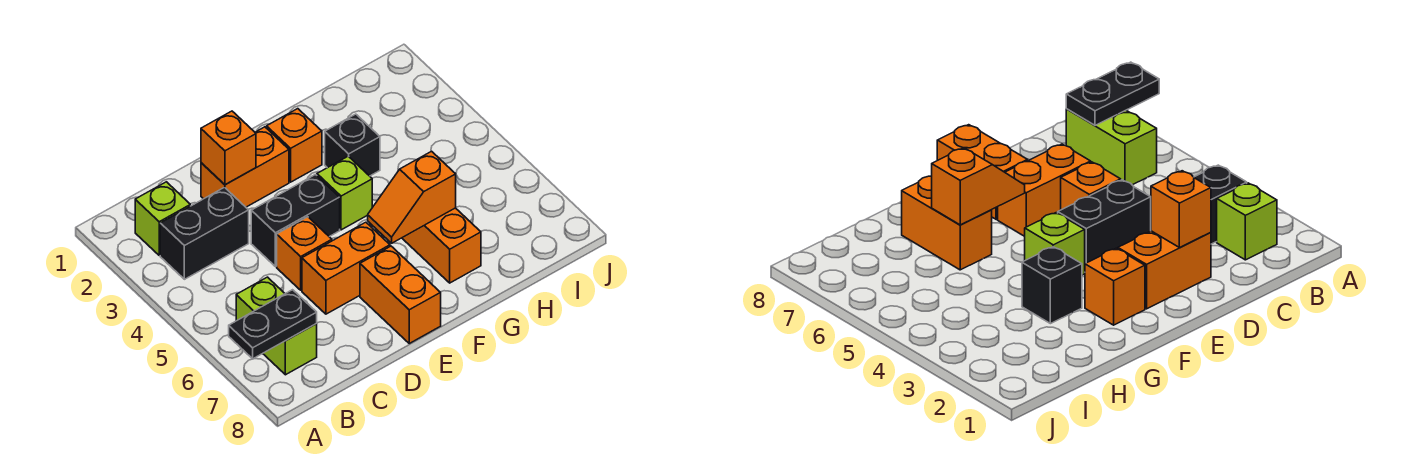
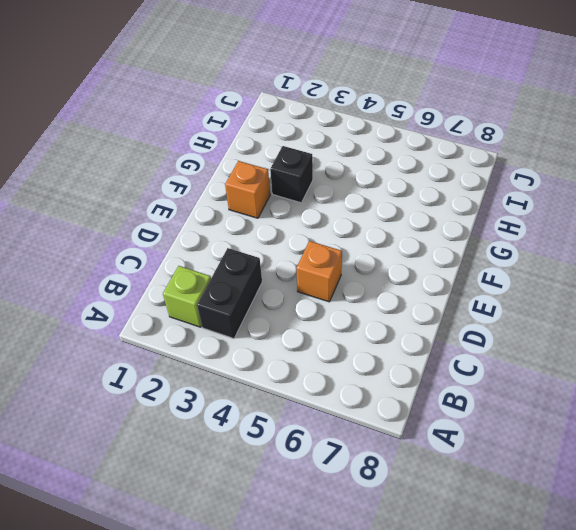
none -> lime 1x2 brick [236,277,317,375]
none -> orange 1x2 brick [201,127,289,207]
none -> black 1x2 brick [251,175,340,267]

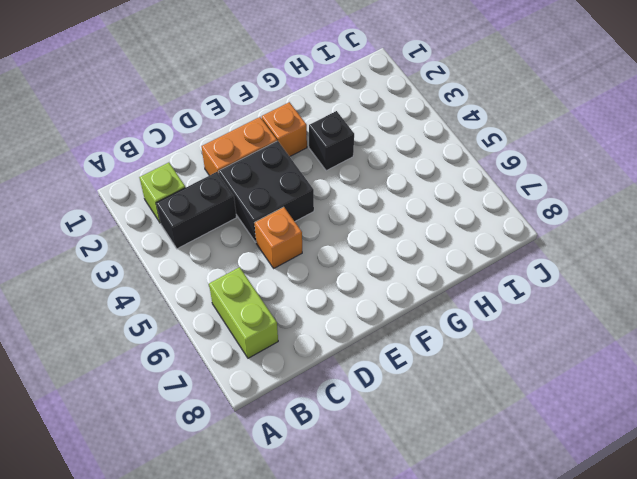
black 2x2 brick [219,141,314,242] -> black 1x2 brick [251,175,340,267]
none -> orange 1x2 brick [302,222,390,314]
none -> orange 1x2 brick [360,246,441,343]
none -> lime 1x1 brick [317,156,372,230]

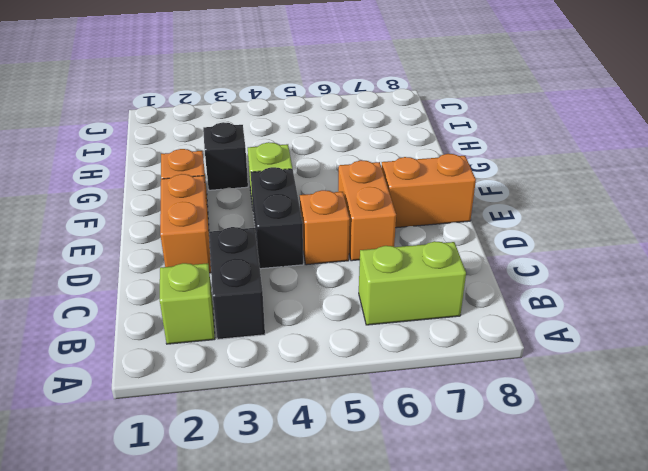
none -> orange 1x2 brick [402,208,481,283]
none -> black 1x2 plate [229,290,317,359]
none -> orange 1x1 brick [201,111,256,185]

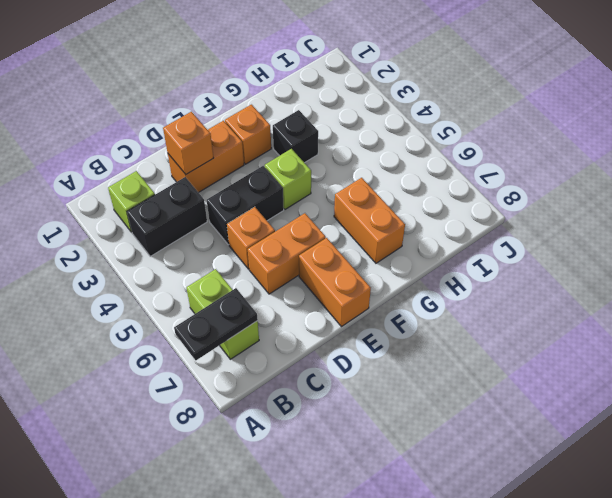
none -> orange 1x2 slope [368,151,456,243]

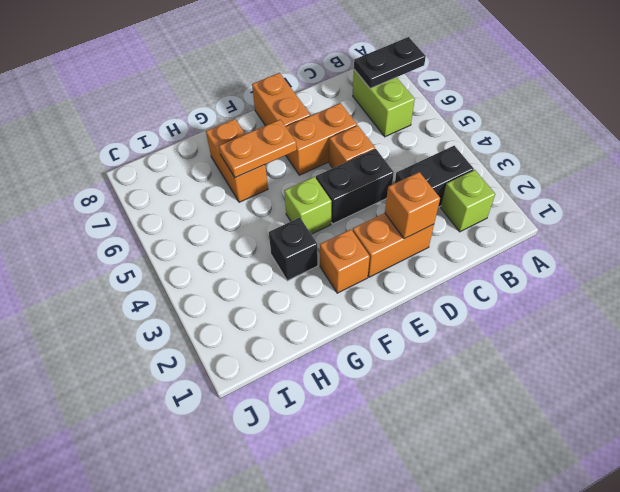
orange 1x2 plate [219,120,297,178] -> orange 1x2 slope [368,151,456,243]

